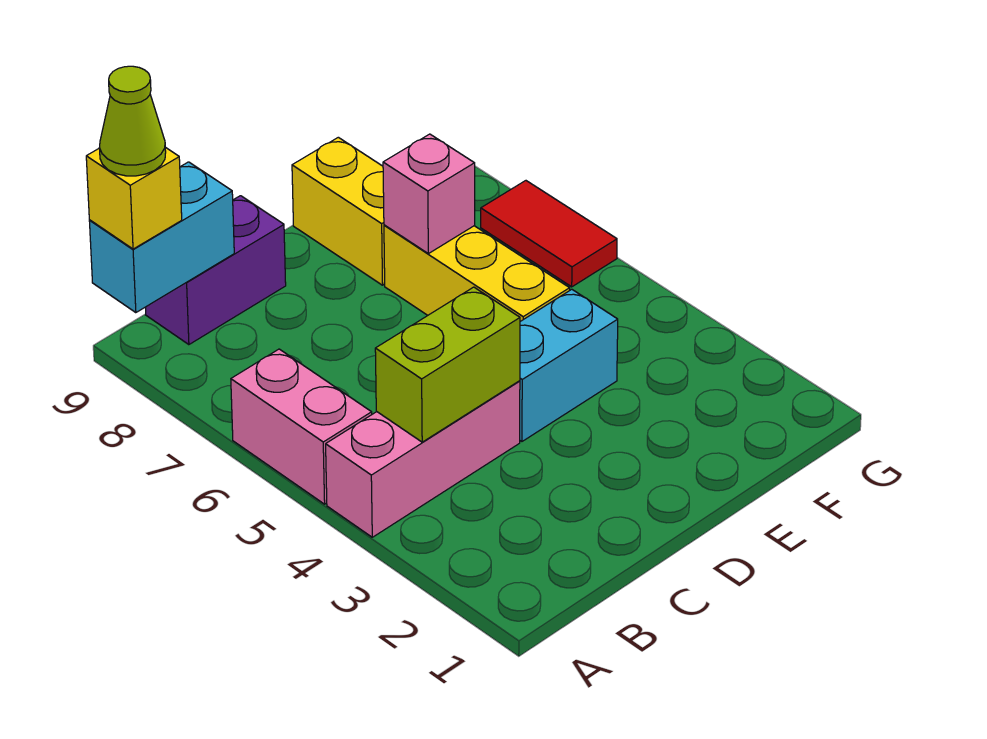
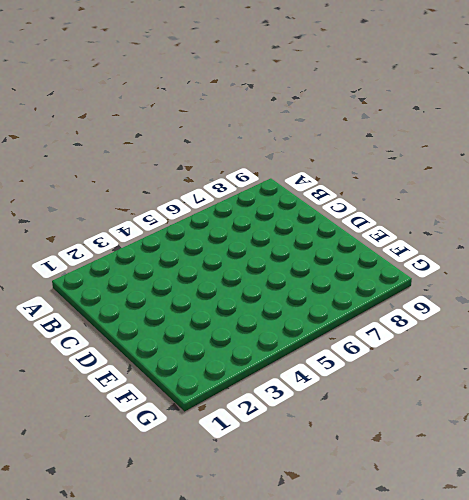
none -> pink 1x3 brick [326,381,520,537]
none -> pink 1x2 brick [231,349,372,504]
none -> purple 1x2 brick [145,196,286,345]

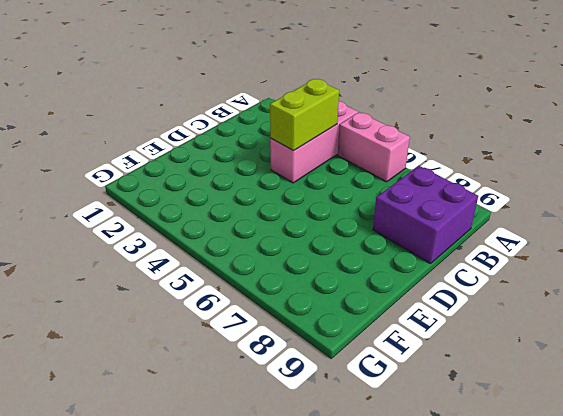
purple 2x2 brick [373,166,478,264] -> purple 1x2 brick [145,196,286,345]
none -> cyan 1x2 brick [520,289,618,441]
none -> yellow 1x3 brick [384,225,570,321]
none -> yellow 1x2 brick [292,137,385,285]

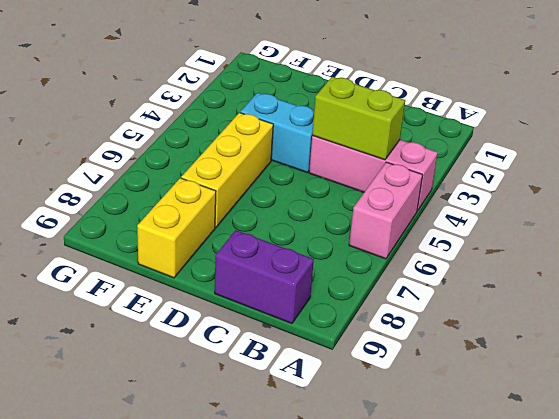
none -> red 1x2 tile [481,181,617,287]
none -> cyan 1x2 brick [89,162,234,313]
none -> pink 1x1 brick [383,134,475,254]

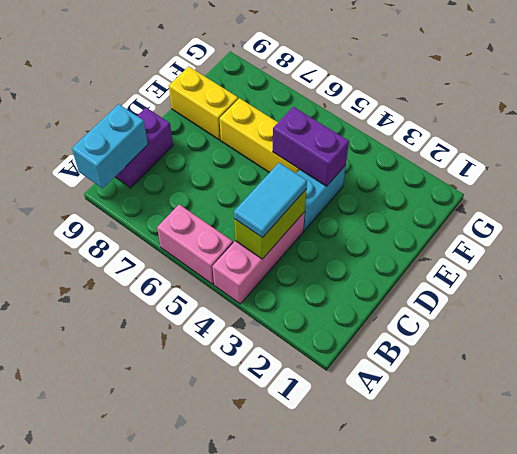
cyan 1x2 tile [234,163,307,238] -> none
purple 1x2 brick [273,107,349,186] -> none
none -> red 1x2 tile [481,181,617,287]
none -> pink 1x1 brick [383,134,475,254]
none -> yellow 1x1 brick [86,147,182,249]

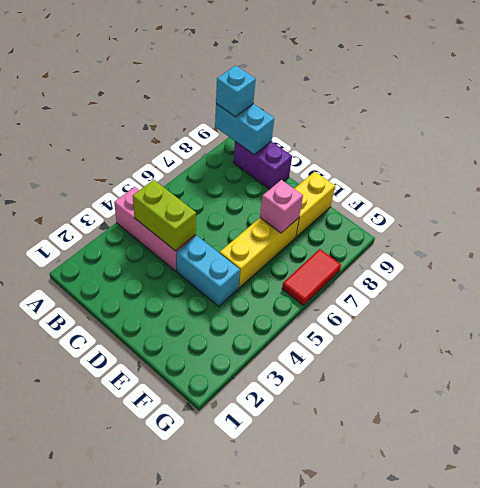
cyan 1x1 brick [216,65,256,117] -> yellow 1x1 brick [86,147,182,249]
none -> pink 1x2 brick [231,349,372,504]
none -> lime 1x1 cone [99,66,166,176]

